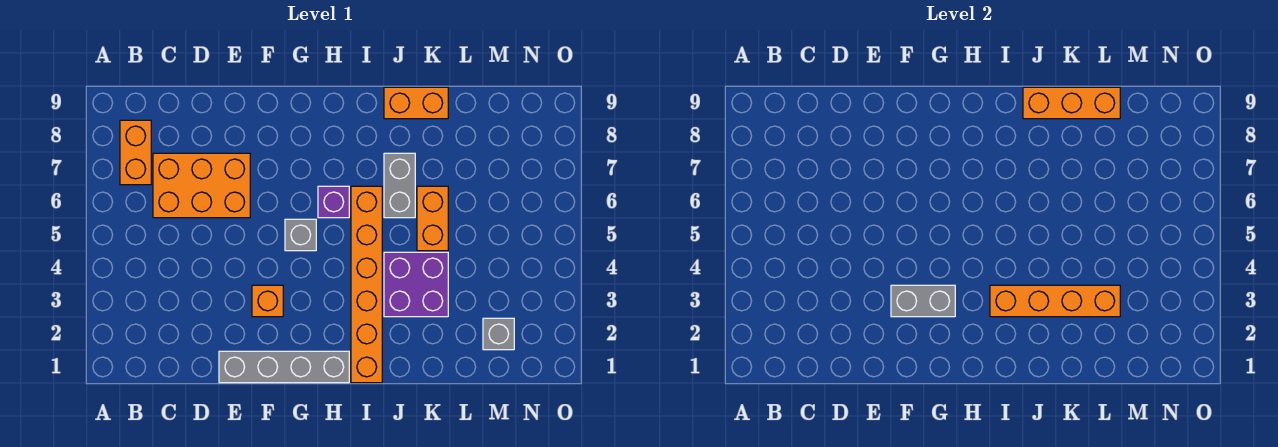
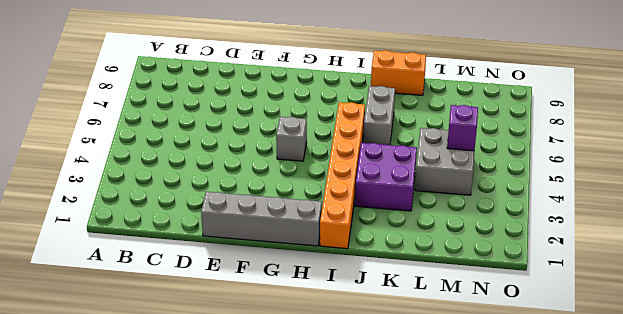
grey 2x2 brick [415,128,474,195] -> none
purple 1x1 brick [447,105,478,151] -> purple 1x1 brick moved to [318,186,349,218]
none -> orange 1x2 brick [120,120,151,185]
none -> orange 2x3 brick [153,153,250,218]
none -> orange 1x1 brick [252,285,283,317]

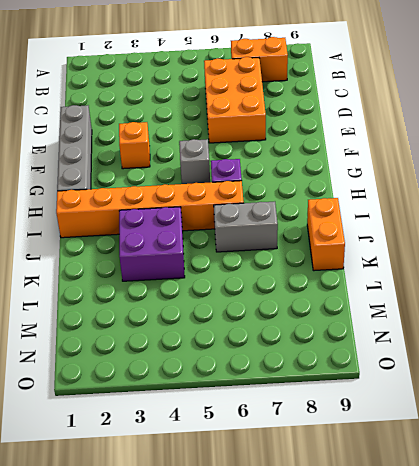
none -> orange 1x2 brick [417,186,448,251]
none -> grey 1x1 brick [483,318,514,350]
none -> grey 1x2 brick [891,285,955,317]

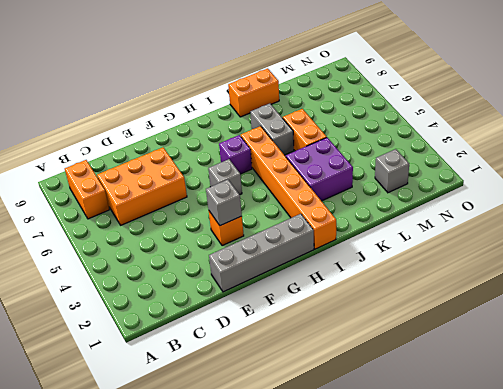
grey 1x1 brick [206,179,242,226] -> grey 1x2 brick [891,285,955,317]
none -> orange 1x4 brick [990,285,1120,317]
none -> orange 1x3 brick [1023,87,1120,119]

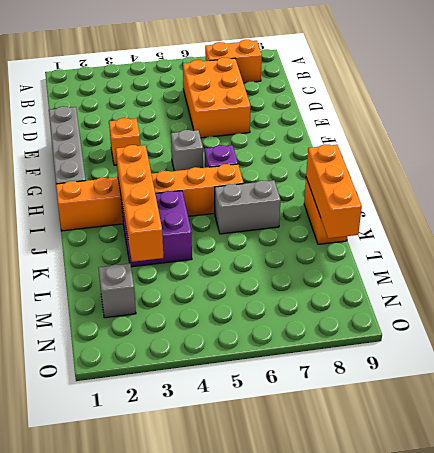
none -> orange 1x2 brick [417,186,448,251]
none -> grey 1x2 brick [891,285,955,317]

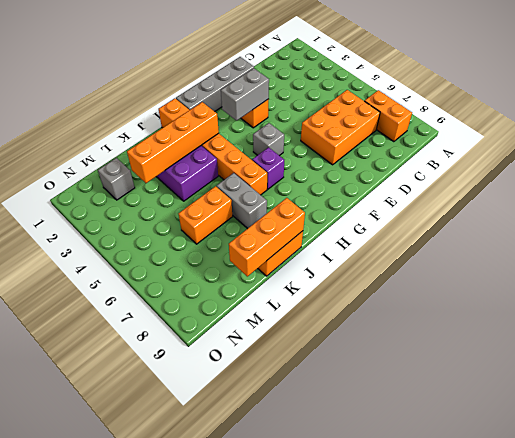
orange 1x2 brick [179,186,232,244] -> orange 1x2 brick turned to [417,186,448,251]

